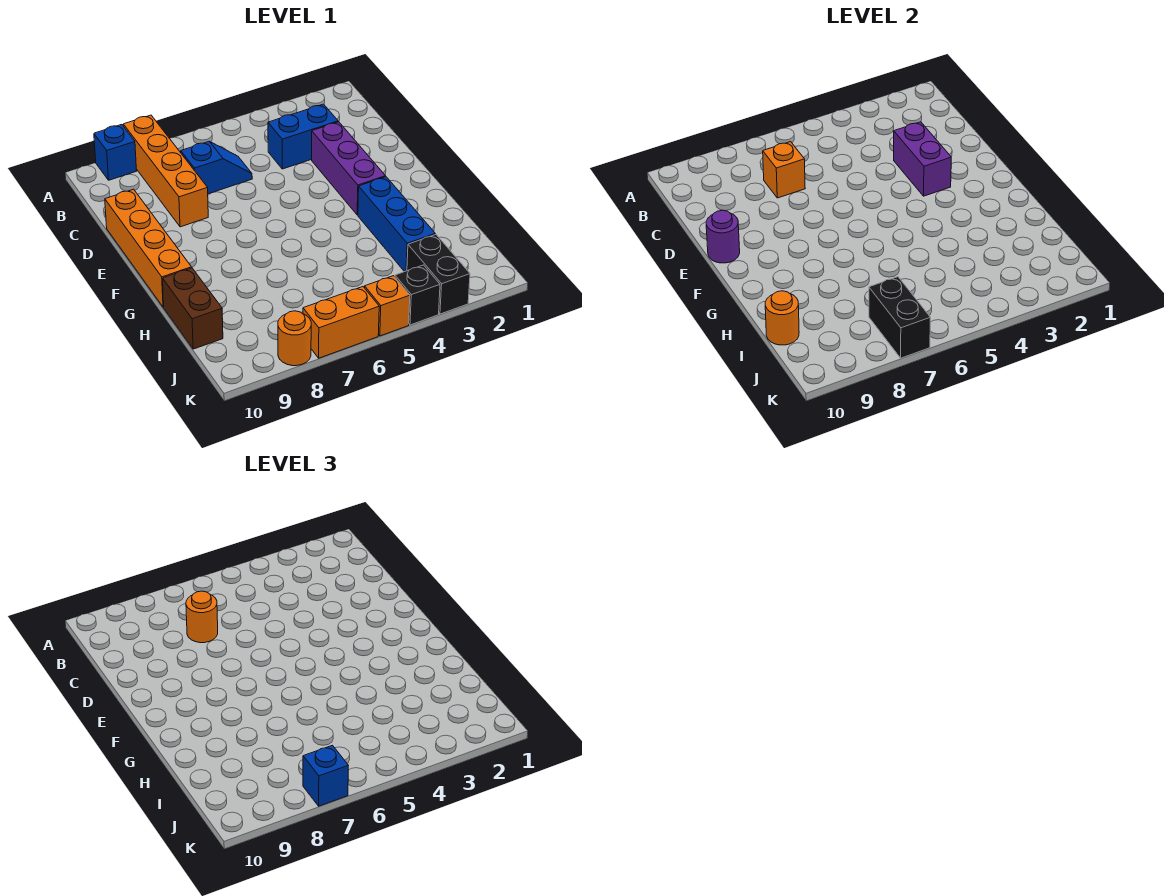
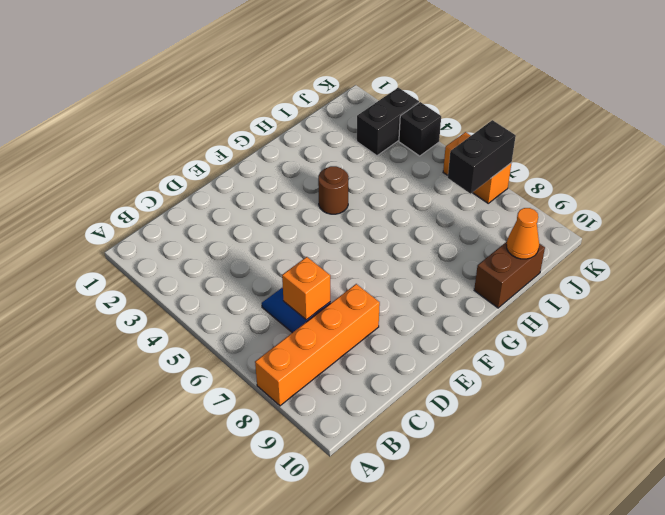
brown 1x1 round brick [318,166,349,214] -> none
orange 1x1 cone [507,208,539,259] -> orange 1x1 round brick [765,291,799,345]
none -> blue 1x1 brick [94,125,136,180]
none -> blue 1x2 brick [268,104,338,169]
none -> purple 1x3 brick [312,122,385,215]

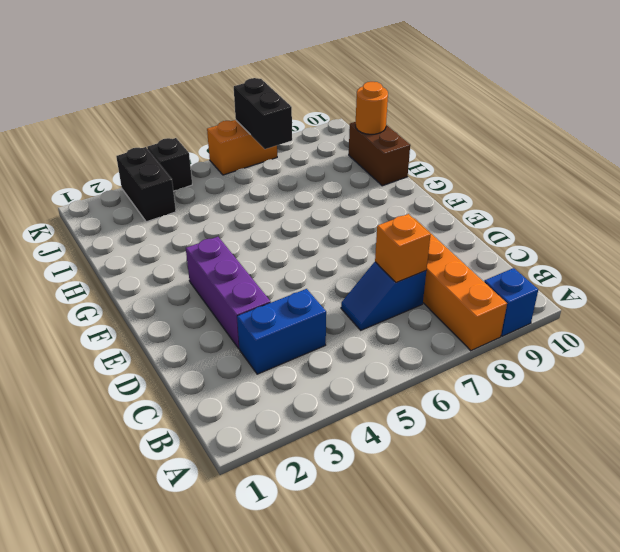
none -> orange 1x4 brick [105,189,191,307]
none -> blue 1x3 brick [358,177,435,272]
none -> orange 1x1 brick [365,276,410,336]

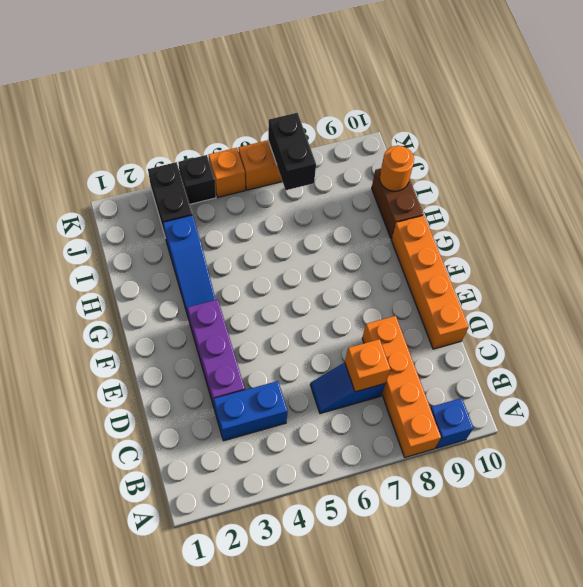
blue 1x3 slope [163,215,216,319] -> blue 1x3 brick [358,177,435,272]
none -> orange 1x1 round brick [278,311,311,366]
none -> purple 1x2 brick [894,122,951,196]
none -> purple 1x1 round brick [706,210,740,263]

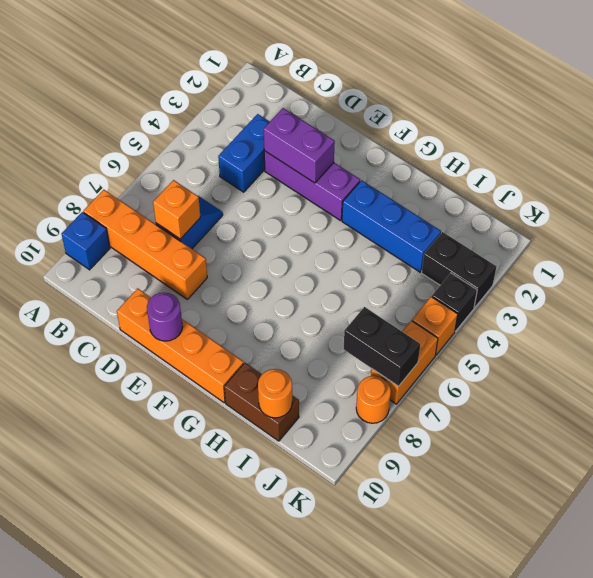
none -> orange 1x1 round brick [186,591,218,643]
none -> blue 1x1 brick [303,745,348,806]

